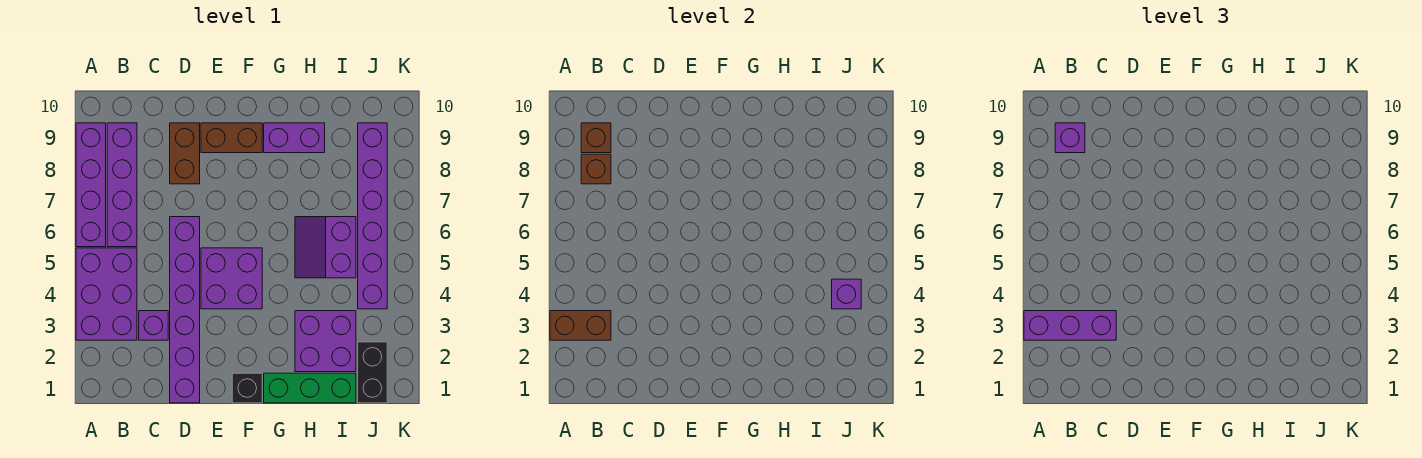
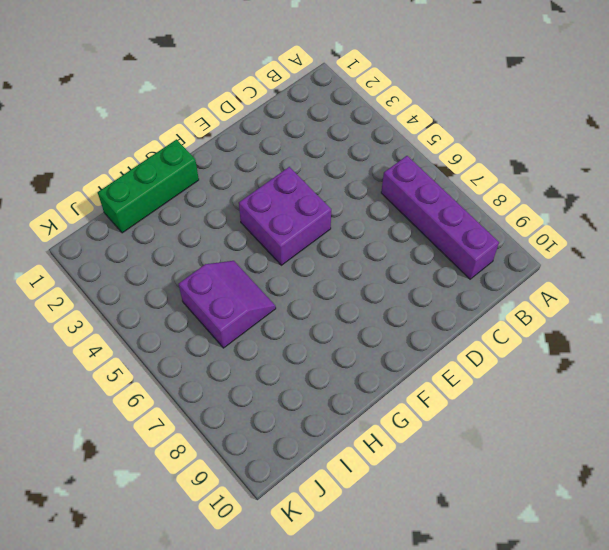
none -> purple 2x3 brick [76,248,137,340]
none -> purple 1x4 brick [76,123,106,247]
none -> purple 1x1 brick [139,311,168,340]

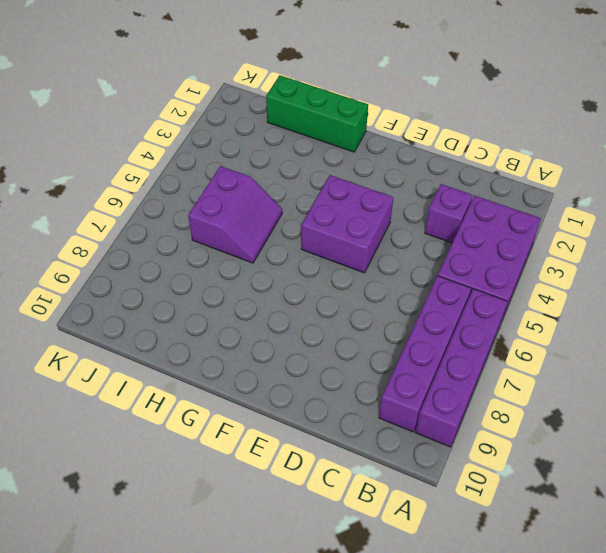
none -> purple 1x6 brick [170,217,200,403]
none -> brown 1x2 brick [170,123,200,184]
none -> brown 1x2 brick [201,123,262,153]

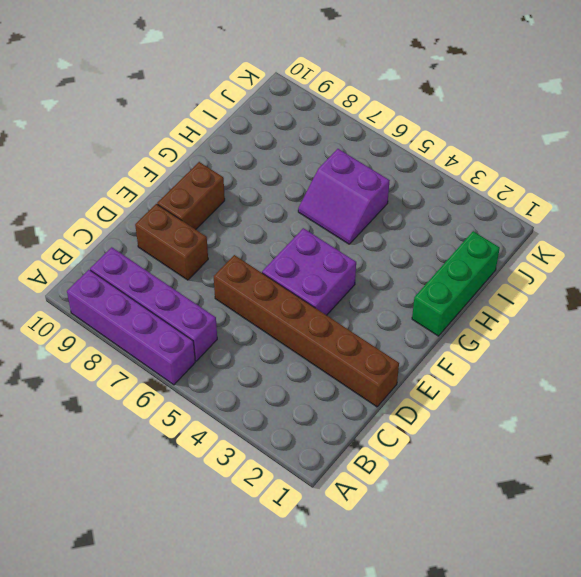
brown 1x6 brick [214,255,399,407] -> purple 1x6 brick [170,217,200,403]
none -> purple 2x3 brick [76,248,137,340]
none -> purple 1x1 brick [139,311,168,340]
none -> black 1x1 brick [232,373,262,403]

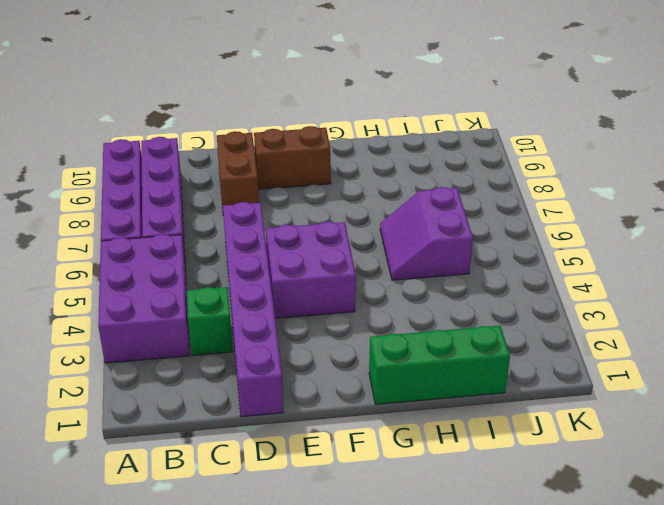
green 1x1 brick [187,287,233,356] -> purple 1x1 brick [139,311,168,340]
none -> black 1x1 brick [232,373,262,403]
none -> purple 1x2 brick [264,123,325,153]
none -> purple 2x2 brick [295,311,356,372]

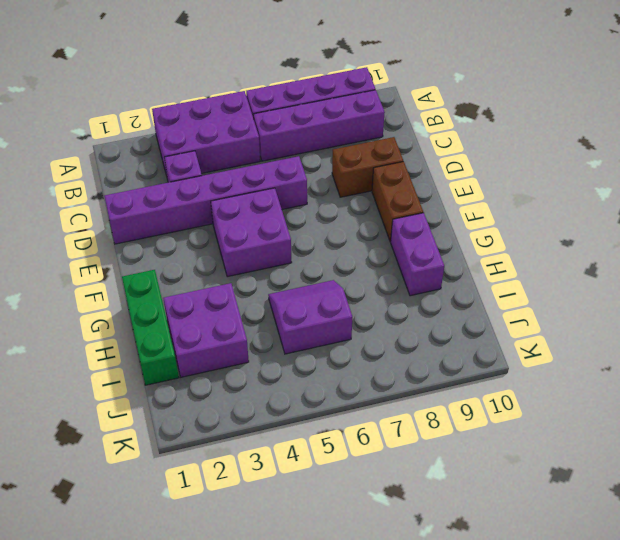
none -> black 1x1 brick [232,373,262,403]
none -> black 1x2 brick [358,342,387,403]
none -> purple 1x6 brick [358,123,387,309]

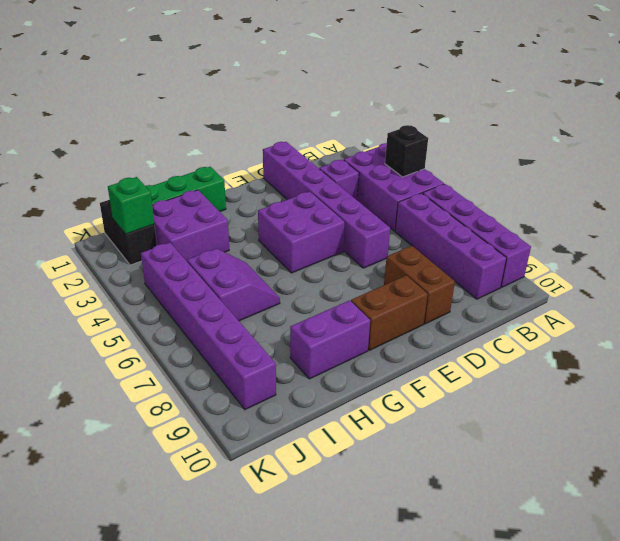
black 1x1 brick [385,125,428,177] -> black 1x1 brick moved to [232,373,262,403]
green 1x1 brick [108,177,154,234] -> none
none -> brown 1x2 brick [550,311,611,340]
none -> brown 1x1 brick [581,154,611,184]
none -> brown 1x1 brick [581,123,611,153]

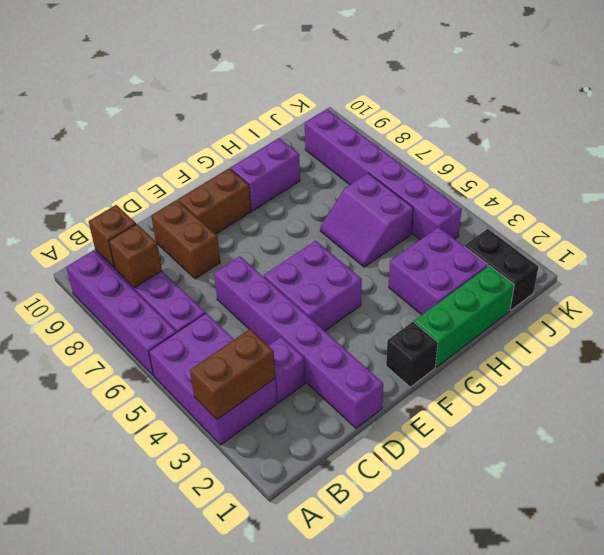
none -> purple 1x1 brick [832,279,861,309]
none -> purple 1x3 brick [1024,311,1116,340]
none -> purple 1x1 brick [1055,123,1085,153]

